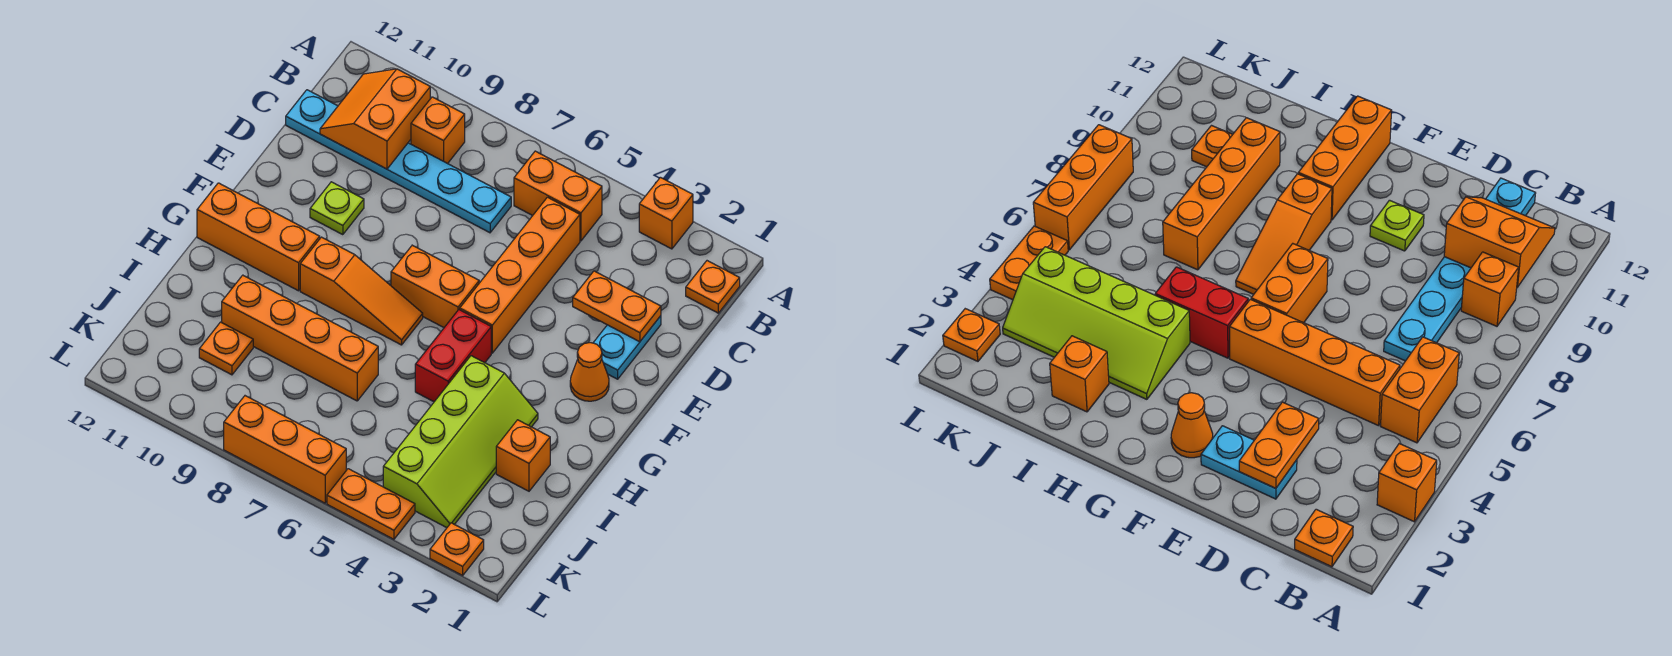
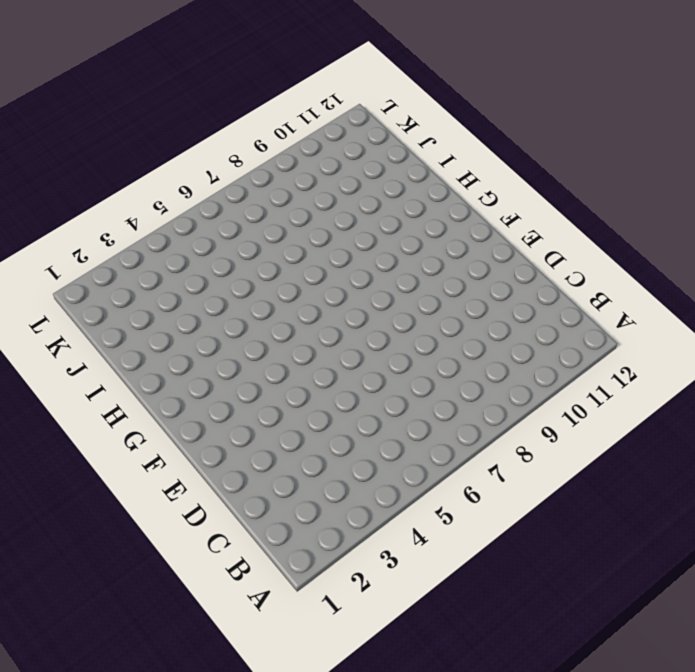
none -> orange 1x1 brick [639,177,693,249]
none -> orange 1x1 plate [686,261,740,313]
none -> orange 1x2 brick [514,151,602,241]

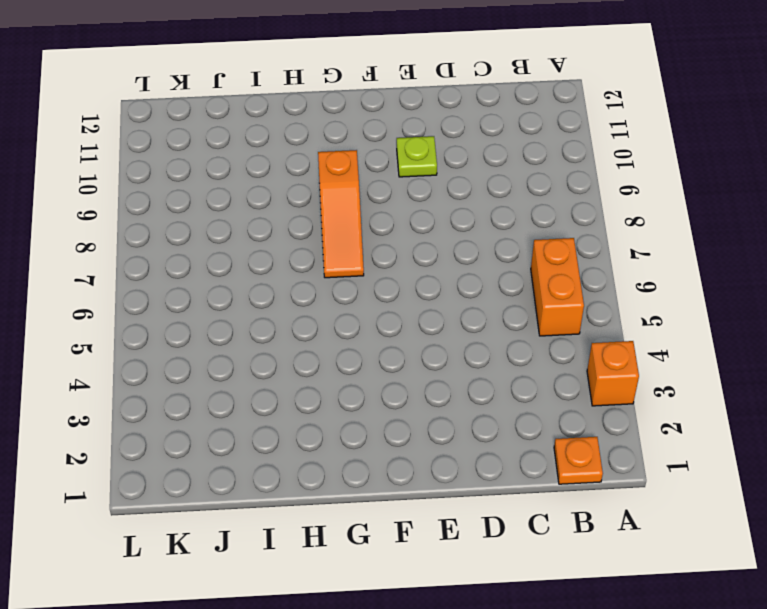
none -> orange 1x1 brick [411,97,465,164]
none -> orange 1x4 brick [460,197,580,353]
none -> cyan 1x6 plate [286,90,511,233]

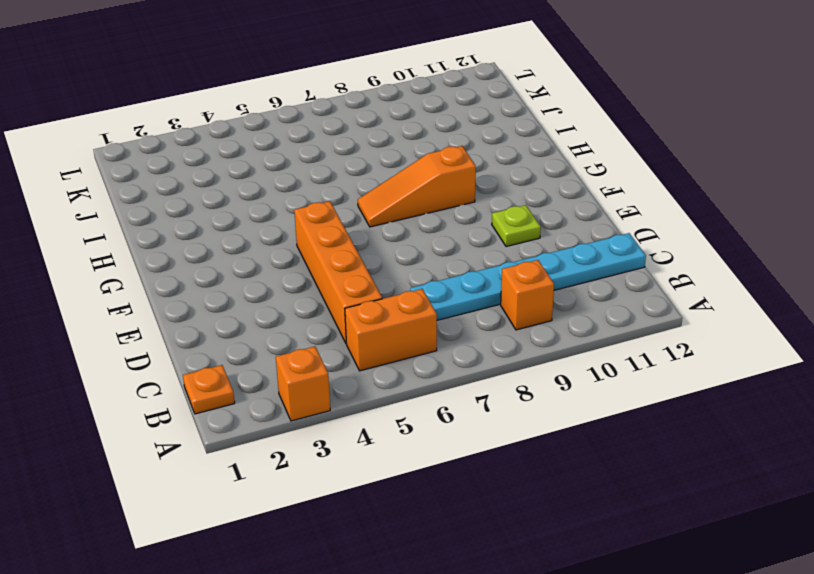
none -> cyan 1x2 plate [593,316,661,379]
none -> orange 1x1 cone [570,343,609,401]
none -> orange 1x2 brick [391,245,479,327]

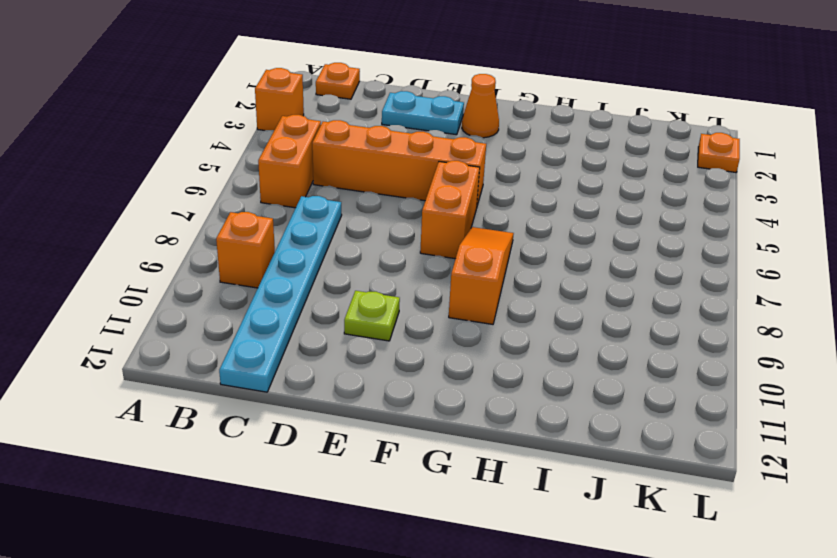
none -> red 1x2 brick [415,310,491,402]
none -> orange 1x3 brick [197,183,320,291]
none -> lime 2x4 slope [383,356,538,528]

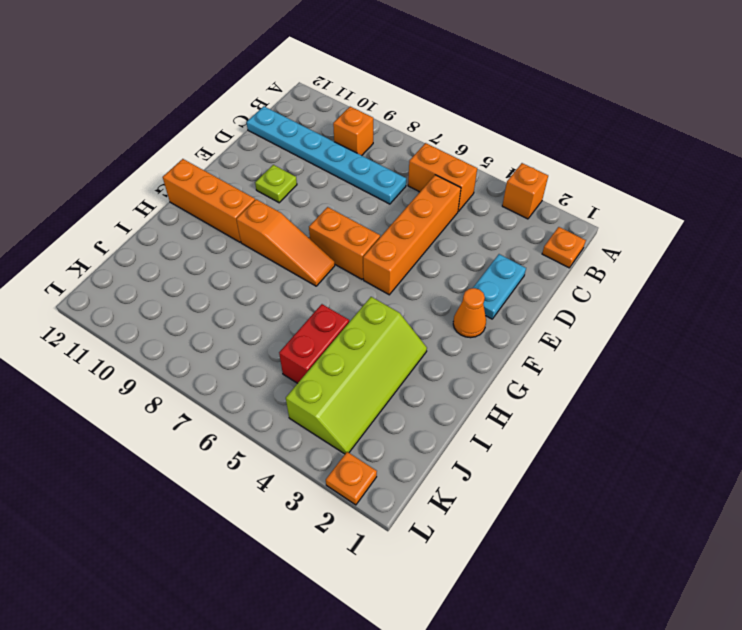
red 1x2 brick [279,304,349,383] -> red 1x2 brick moved to [415,310,491,402]
none -> orange 1x1 brick [496,420,550,491]
none -> orange 1x4 brick [222,275,378,401]
none -> orange 1x1 plate [199,322,253,375]

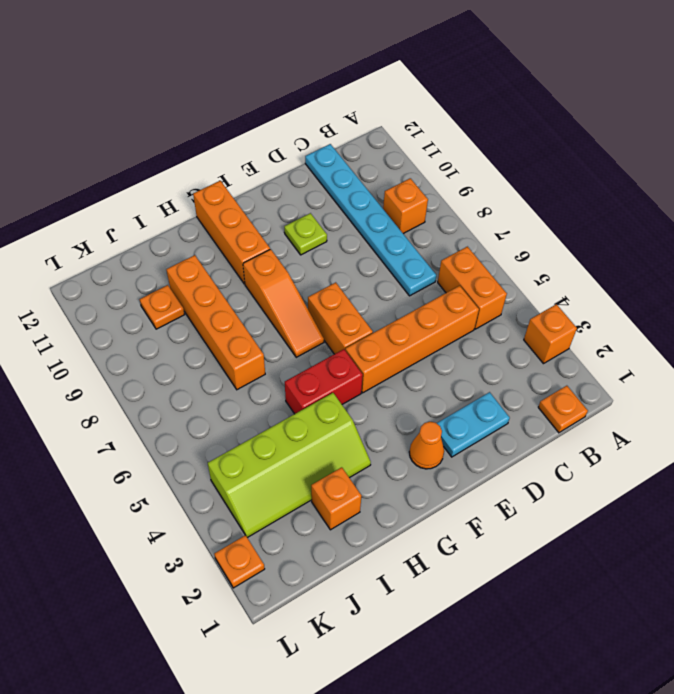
none -> orange 1x2 plate [327,469,415,539]
none -> orange 1x3 brick [224,396,346,503]
none -> orange 2x2 slope [320,69,430,169]

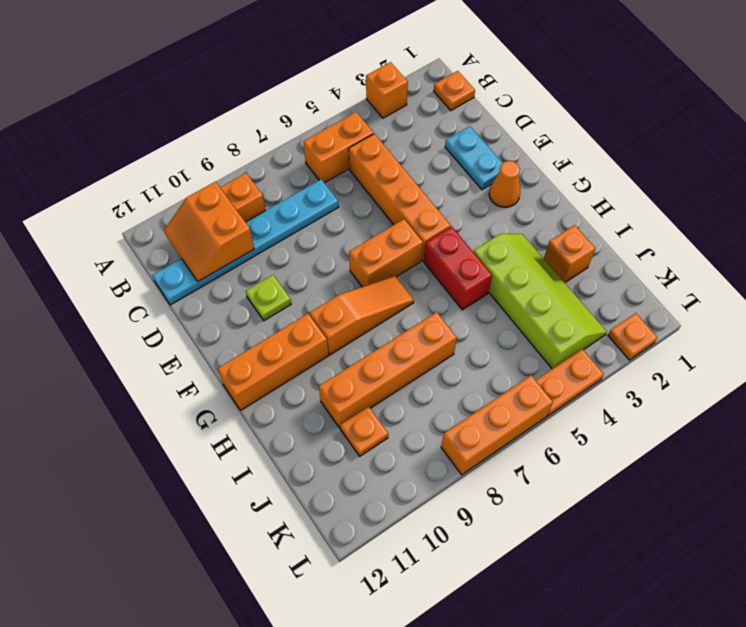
none -> orange 1x2 plate [573,271,661,342]

